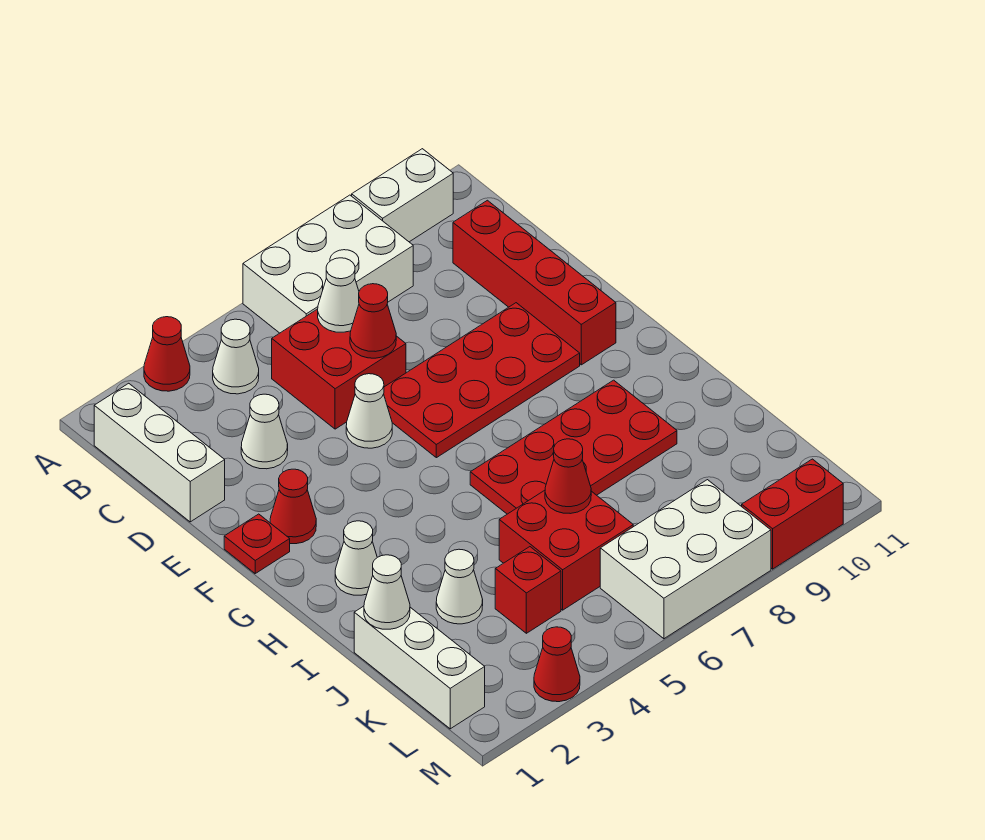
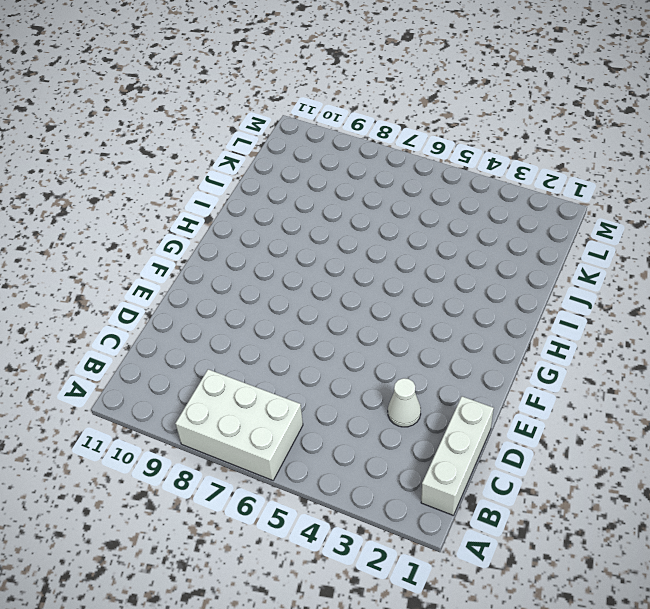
none -> red 1x1 cone [144,317,190,391]
none -> white 1x2 brick [352,149,453,242]
none -> white 1x1 cone [213,319,259,394]

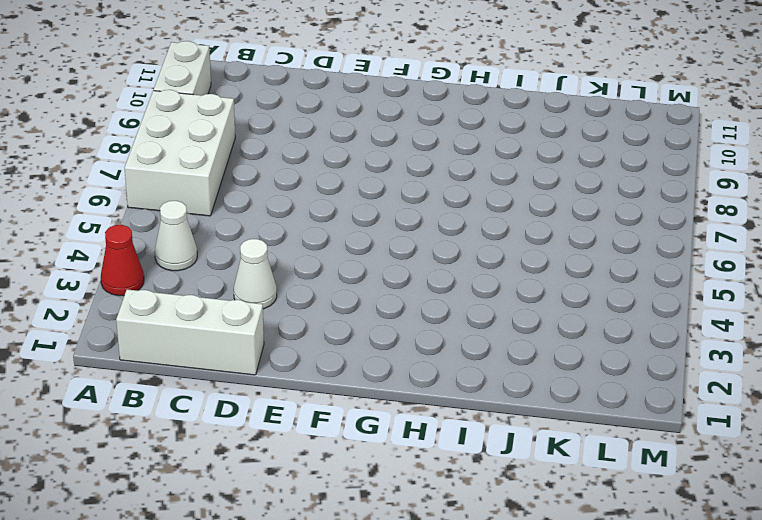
none -> red 2x2 brick [272,309,406,429]
none -> red 1x4 brick [453,200,616,365]
none -> white 1x1 cone [346,374,392,448]

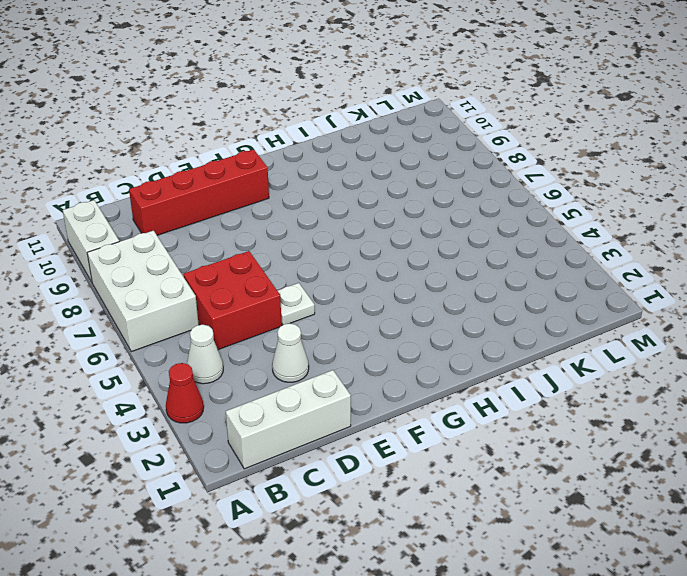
white 1x1 plate [277,283,315,325] -> white 1x1 cone [346,374,392,448]
none -> red 2x4 plate [384,303,580,458]
none -> red 1x1 plate [224,514,290,573]
none -> red 1x1 cone [270,469,316,544]

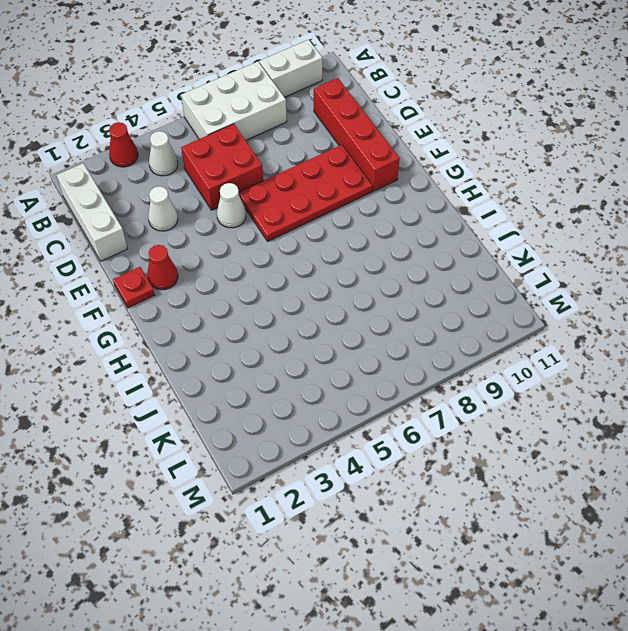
none -> white 1x1 cone [335,521,377,595]
none -> red 2x4 plate [470,380,677,514]
none -> white 1x3 brick [354,606,485,729]

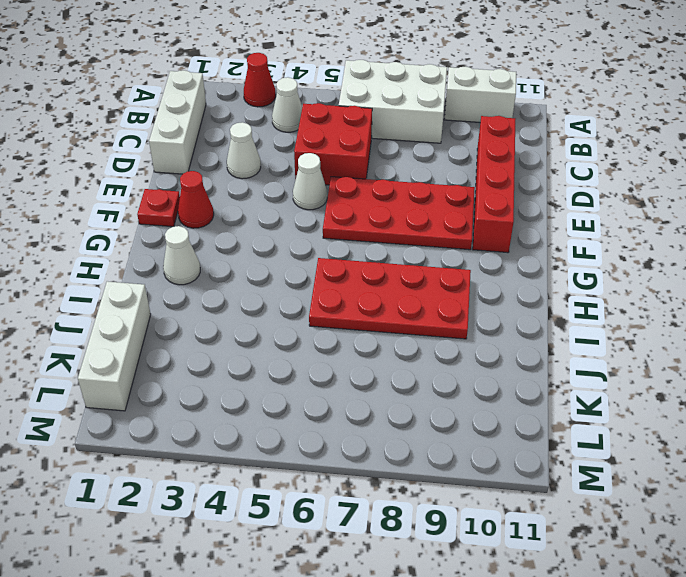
none -> white 1x1 cone [436,549,483,624]
none -> red 2x2 brick [499,490,633,610]
none -> red 1x1 brick [495,547,561,633]

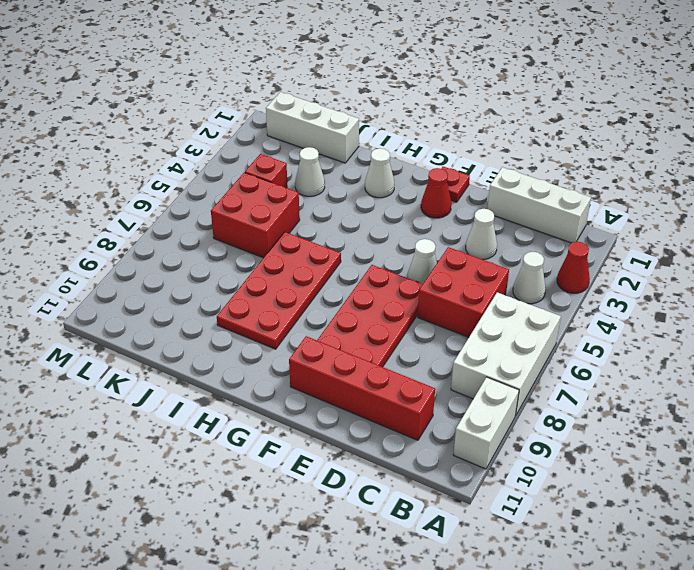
none -> white 2x3 brick [600,480,771,639]
none -> red 1x1 cone [534,627,580,702]
none -> red 1x2 brick [742,459,843,569]

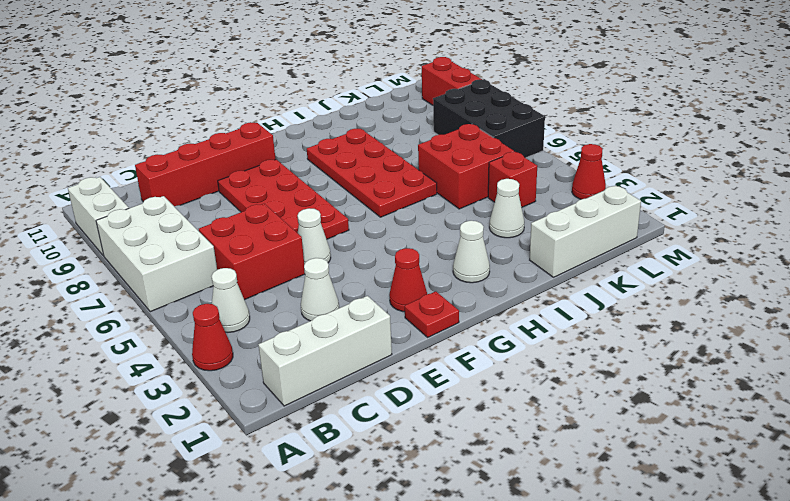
black 2x3 brick [433,79,545,158] -> white 2x3 brick [600,480,771,639]
none -> white 1x1 cone [318,258,359,332]
none -> red 1x1 cone [350,284,396,358]
none -> white 1x1 cone [364,555,410,629]

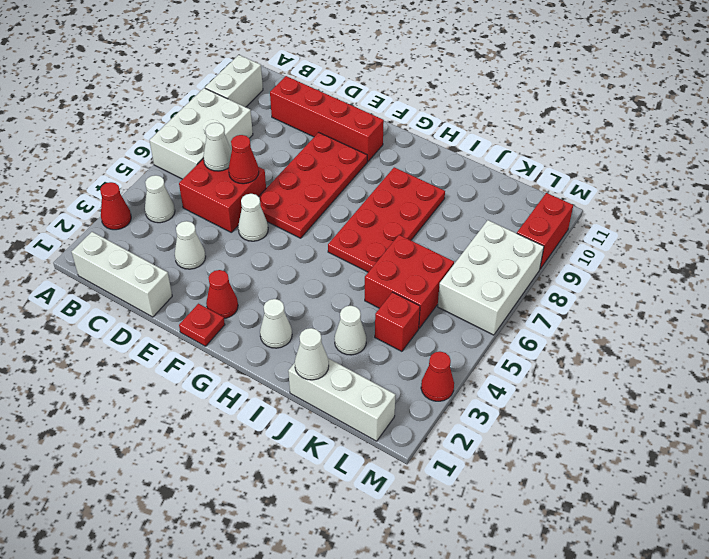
none -> red 1x1 cone [545,439,591,514]

